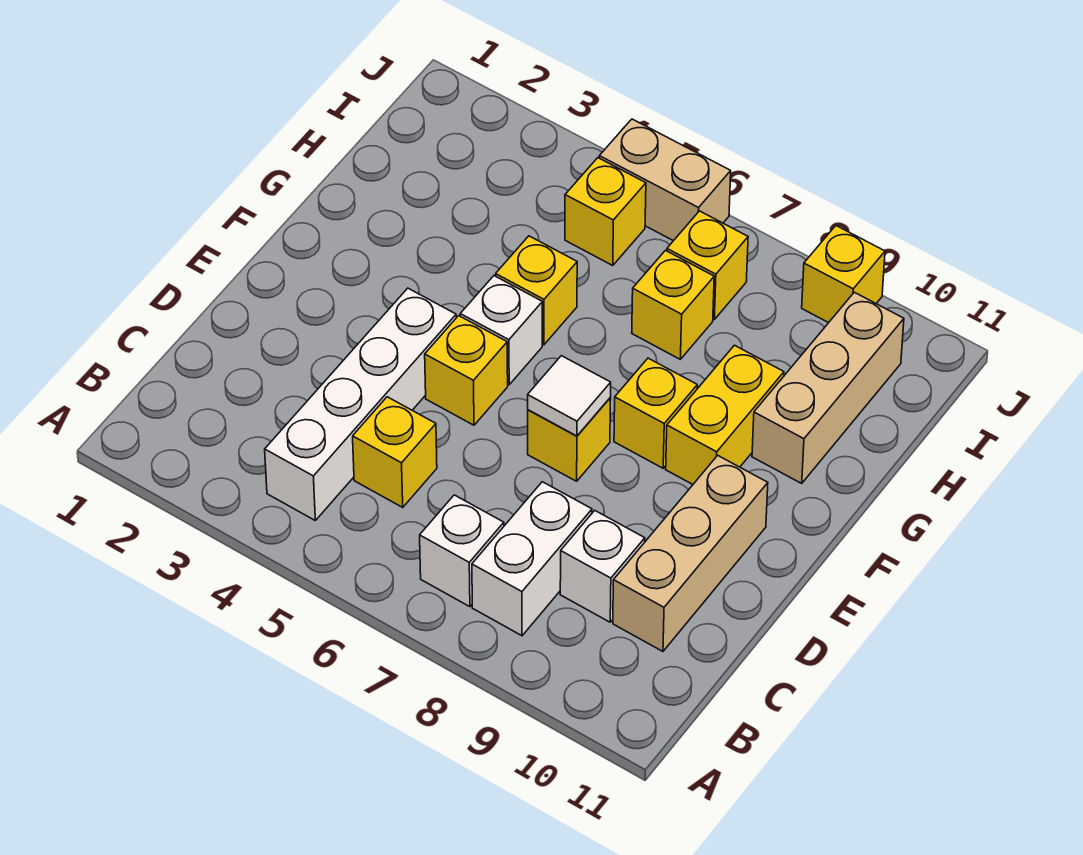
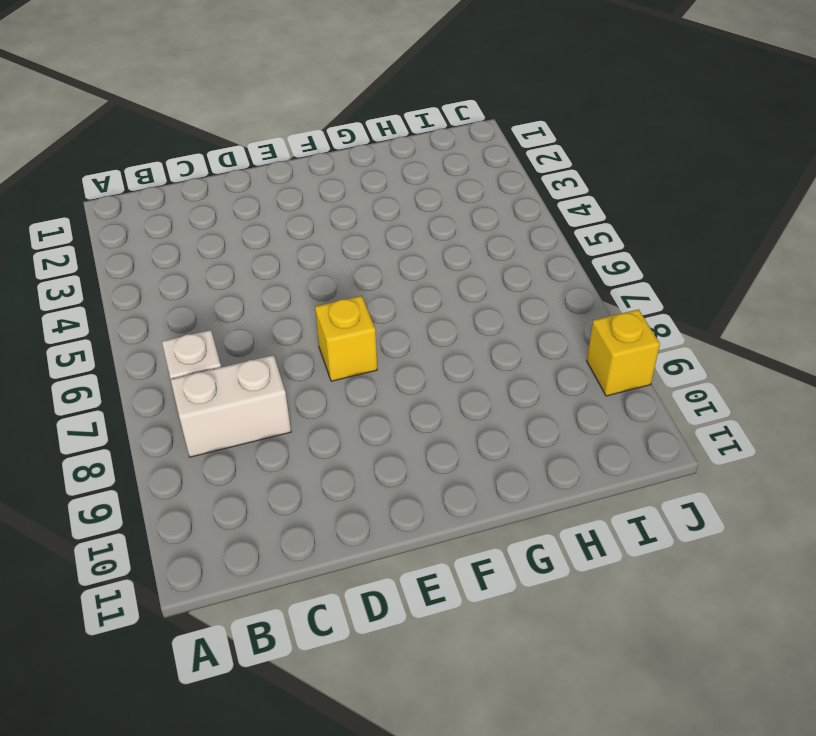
none -> white 1x4 brick [265,288,456,520]
none -> yellow 1x1 brick [353,397,437,507]
none -> white 1x1 brick [560,511,645,622]

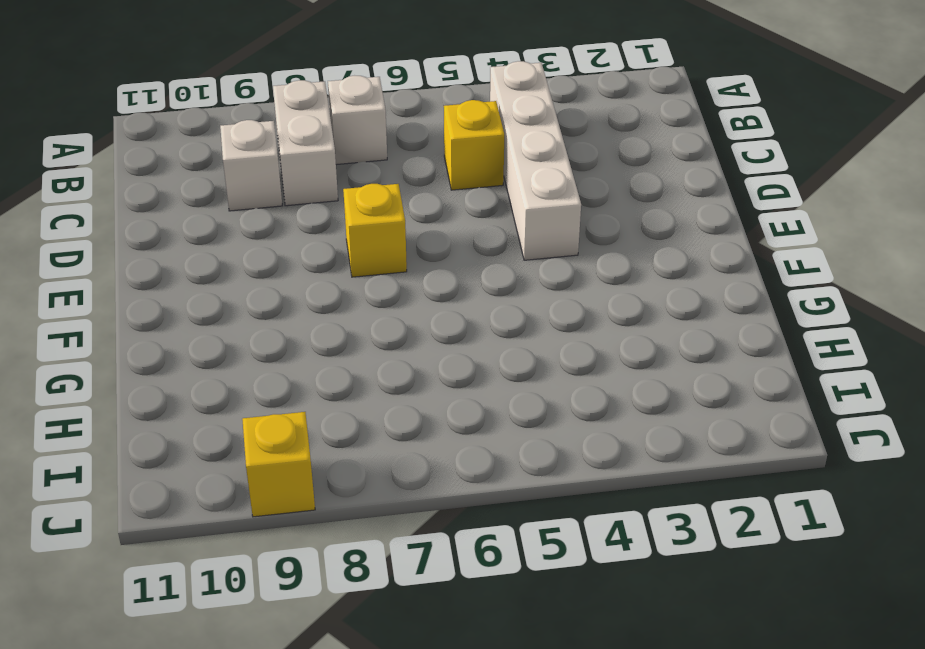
none -> tan 1x3 brick [613,456,768,651]
none -> yellow 1x1 brick [425,316,508,425]
none -> white 1x1 brick [460,276,542,385]

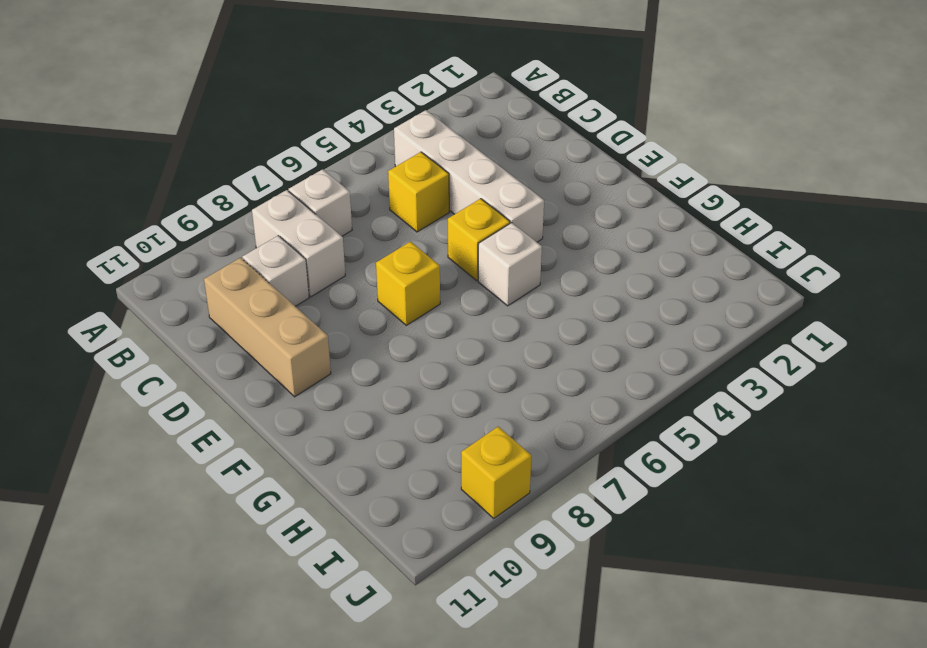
none -> yellow 1x1 brick [614,358,697,468]
none -> yellow 1x2 brick [666,345,784,484]
none -> yellow 1x1 brick [496,236,577,345]

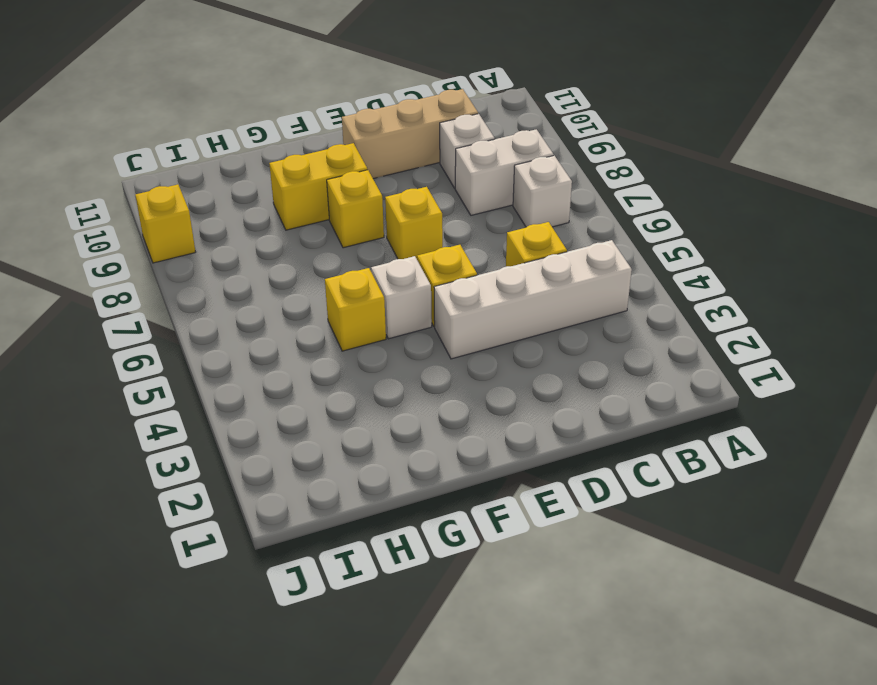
none -> tan 1x3 brick [752,292,904,483]
none -> yellow 1x1 brick [632,251,714,359]
none -> yellow 1x1 brick [565,158,646,266]

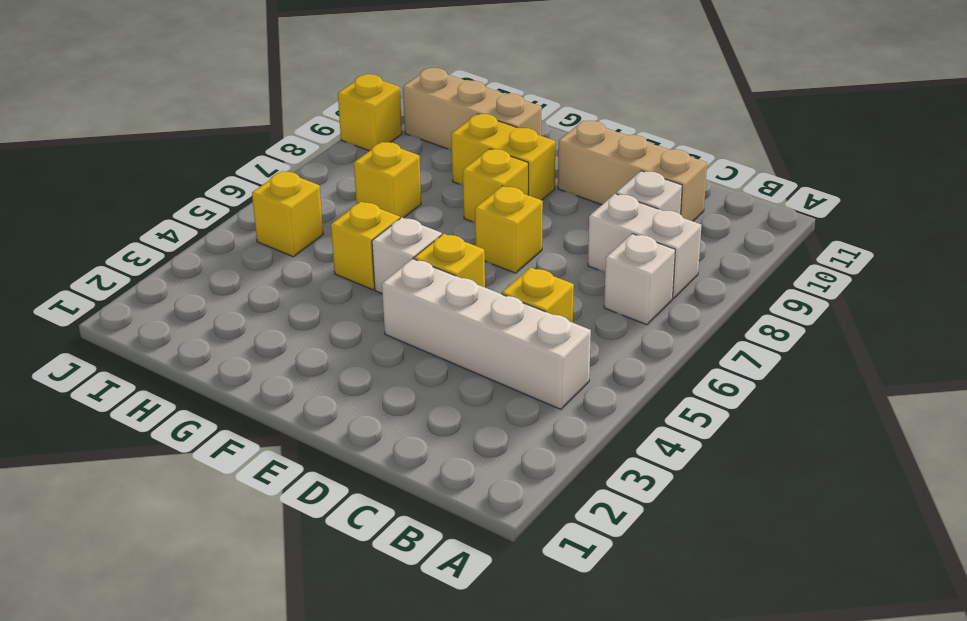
none -> yellow 1x1 brick [667,211,748,319]
none -> tan 1x2 brick [599,119,731,241]
none -> white 1x1 tile [528,356,611,436]

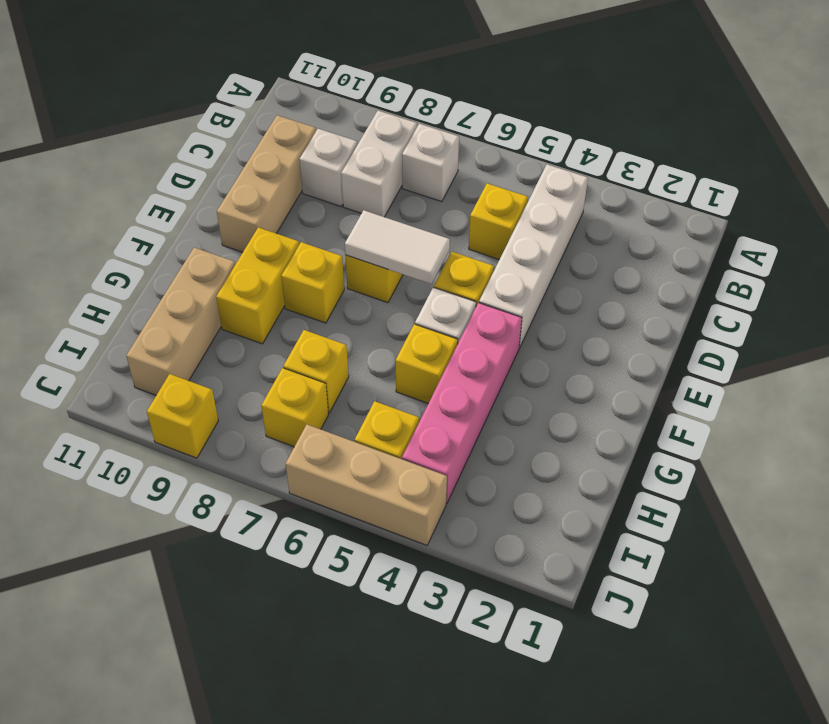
white 1x2 tile [345,210,450,284] -> white 1x1 tile [528,356,611,436]
pink 1x4 brick [402,303,522,504] -> none
tan 1x3 brick [286,425,447,545] -> tan 1x2 brick [599,119,731,241]

